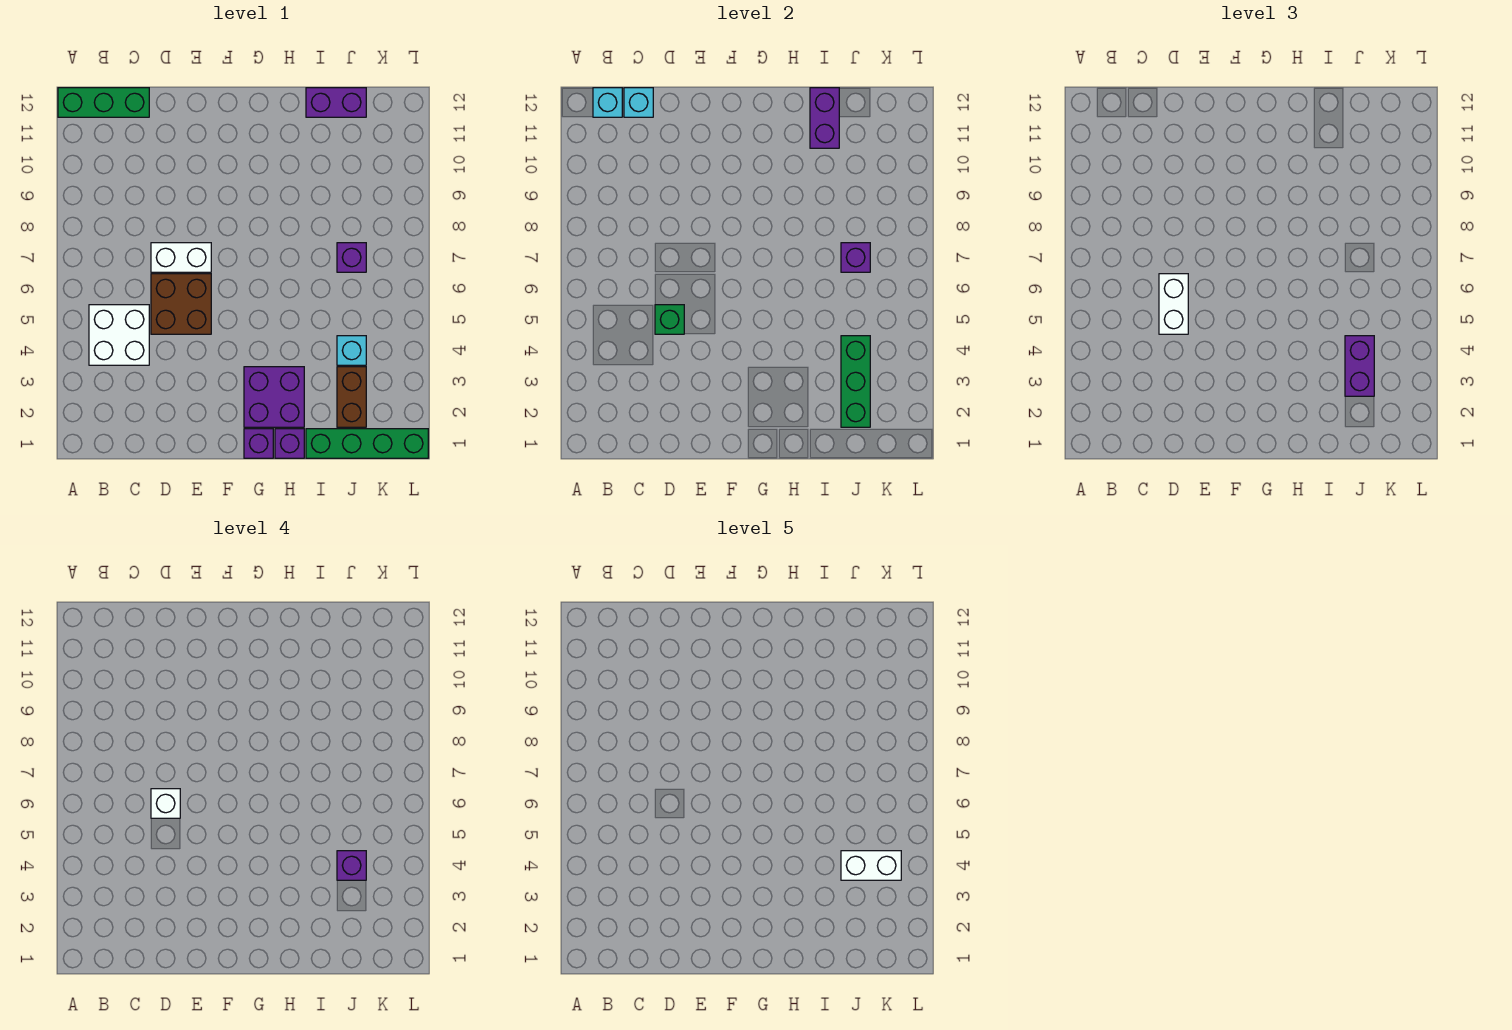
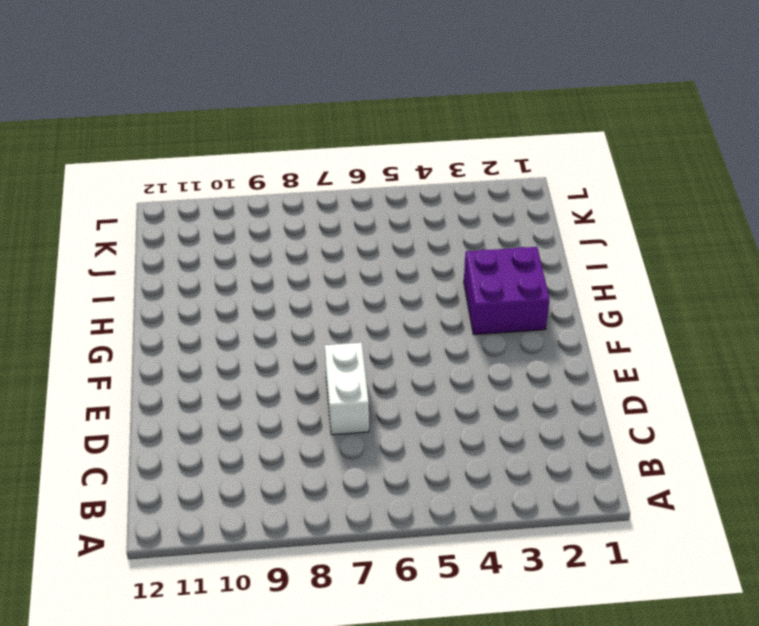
none -> green 1x3 brick [58,88,149,117]
none -> white 2x2 brick [89,305,149,365]
none -> brown 2x2 brick [151,274,211,334]

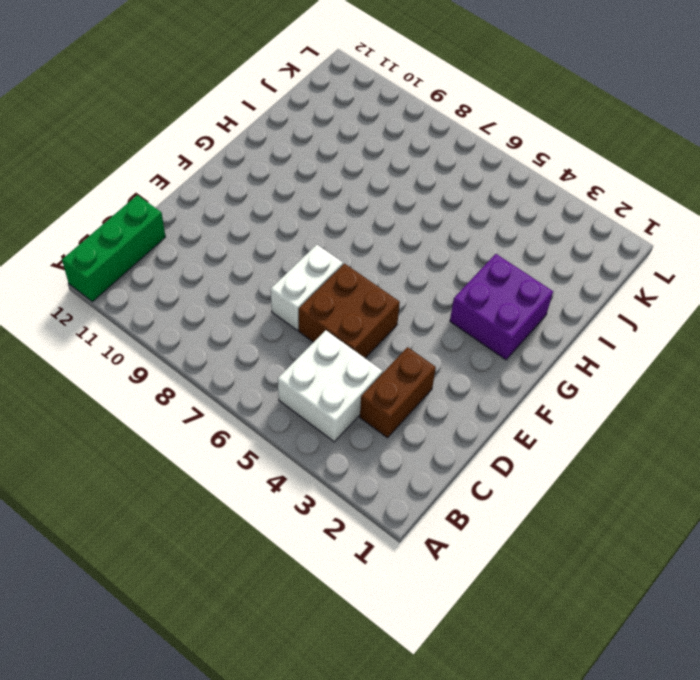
brown 1x2 brick [360,347,436,438] -> brown 1x2 brick turned to [337,367,366,427]
none -> purple 1x1 brick [244,429,273,458]
none -> purple 1x1 brick [275,429,304,458]
none -> green 1x4 brick [306,429,428,458]

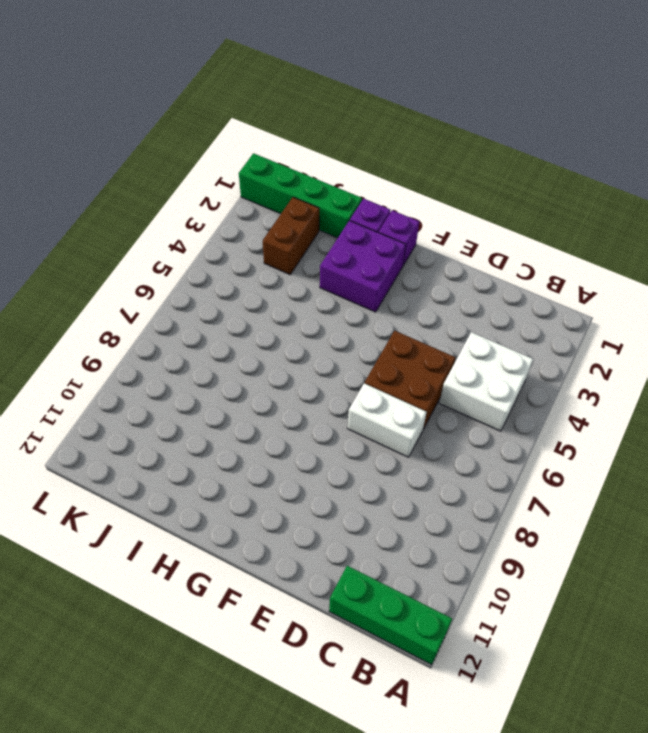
none -> purple 1x2 brick [306,88,366,117]
none -> cyan 1x1 brick [337,336,366,365]
none -> purple 1x1 brick [337,243,366,272]

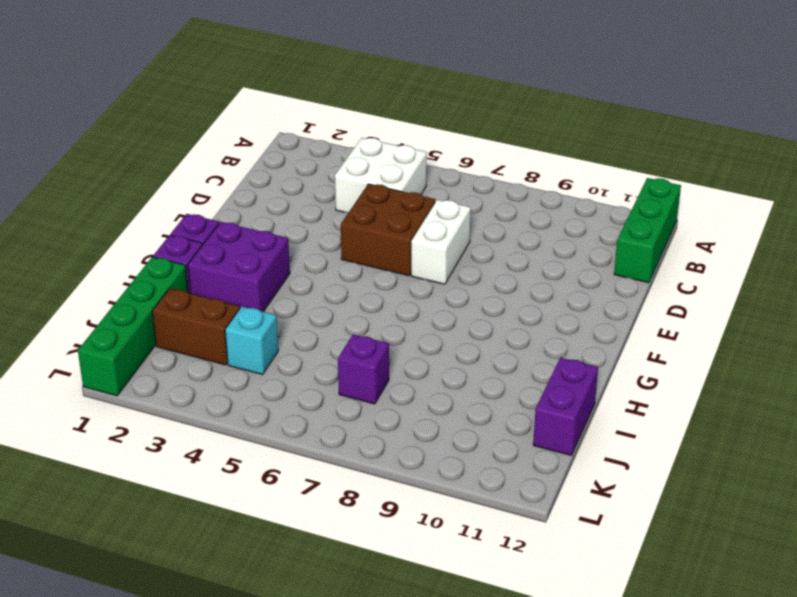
none -> cyan 1x1 brick [593,88,622,117]
none -> cyan 1x1 brick [624,88,653,117]
none -> green 1x1 brick [655,305,684,334]

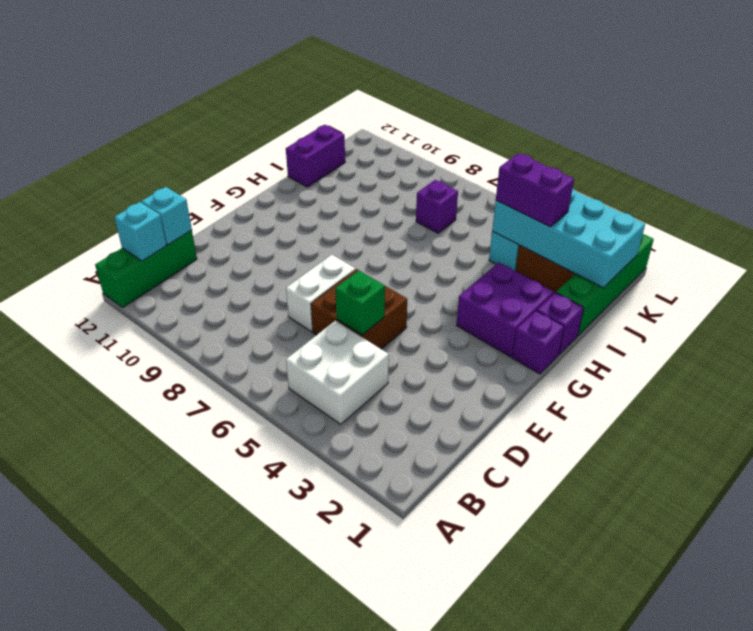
cyan 2x4 brick [492,189,645,288] -> green 1x3 brick [841,336,870,427]
none -> purple 1x2 brick [810,88,839,148]
none -> purple 1x1 brick [841,243,870,272]
none -> white 1x2 brick [1159,274,1188,334]

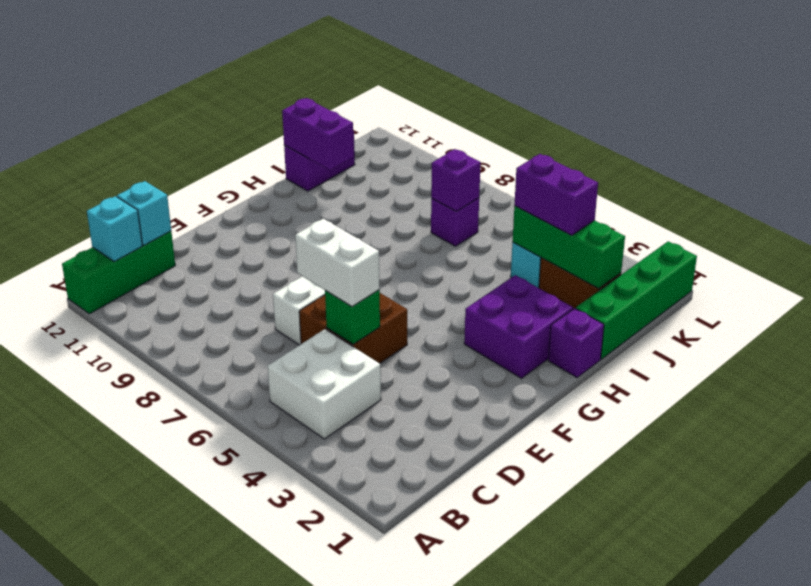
none -> purple 1x1 brick [244,429,273,458]
none -> white 1x1 brick [151,789,180,818]
none -> purple 1x1 brick [337,851,366,880]

